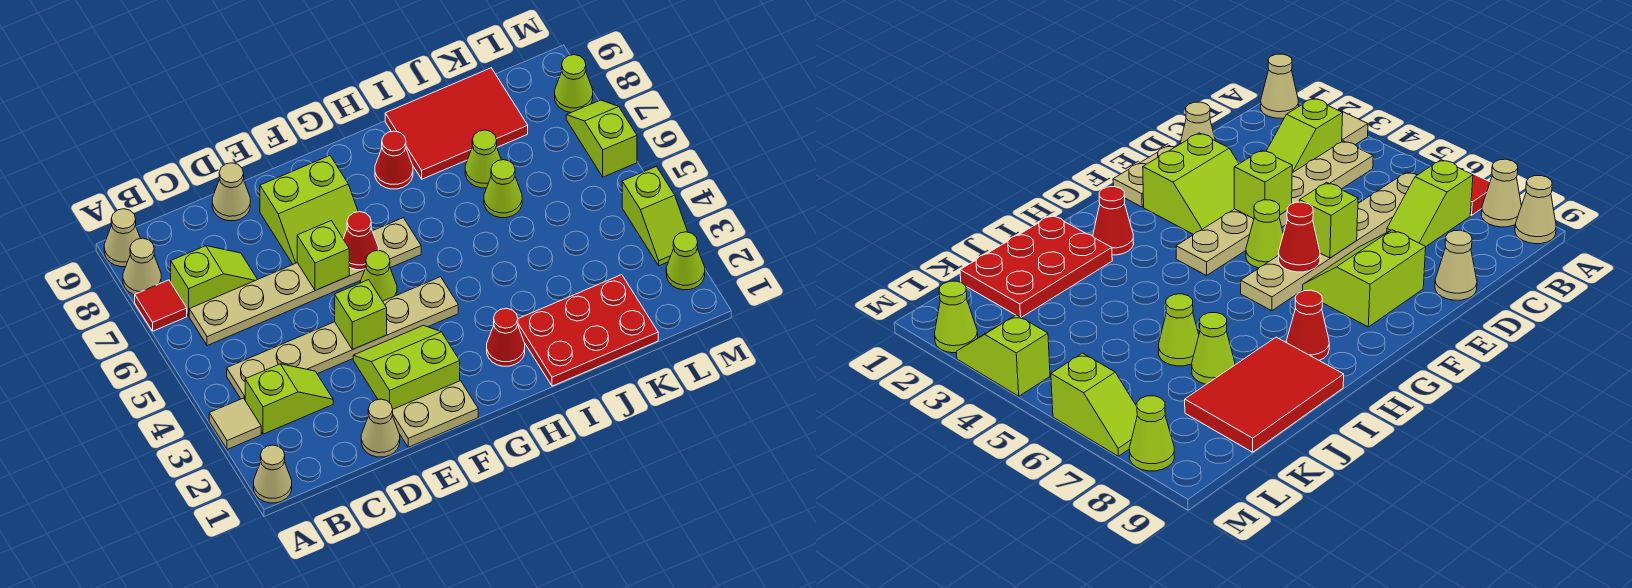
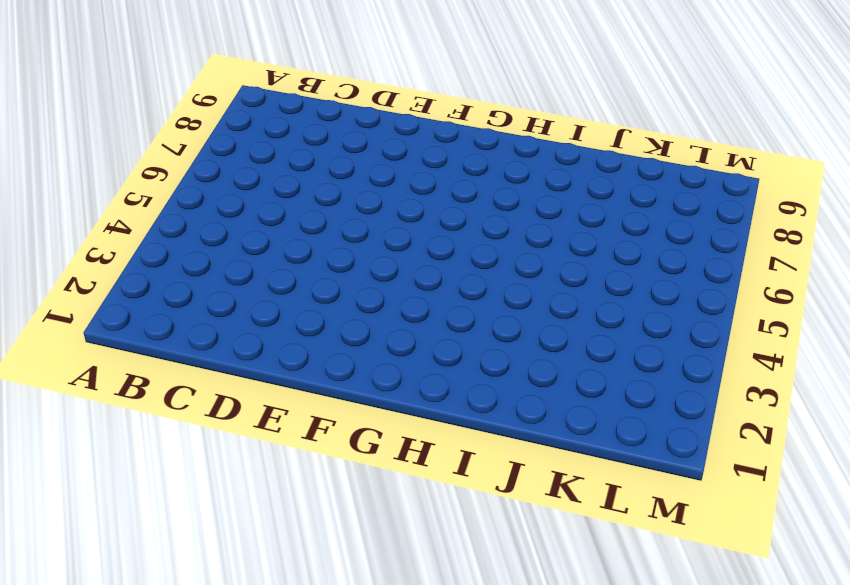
none -> tan 1x1 cone [254,445,292,503]
none -> tan 1x1 tile [209,398,261,449]
none -> red 1x1 tile [135,280,187,331]

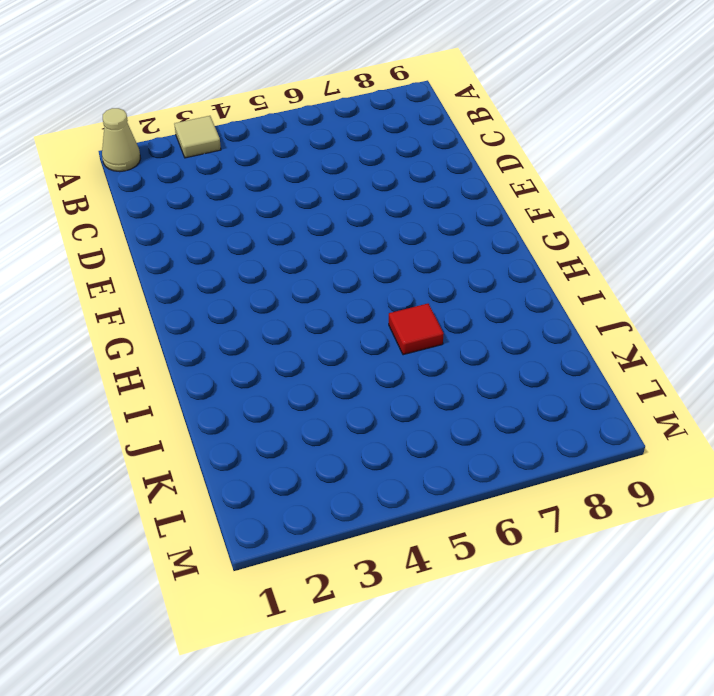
red 1x1 tile [389,304,444,355] -> red 1x1 tile moved to [135,280,187,331]
none -> tan 1x1 cone [123,238,161,295]
none -> tan 1x1 cone [104,209,141,267]
none -> lime 1x2 slope [245,364,333,434]

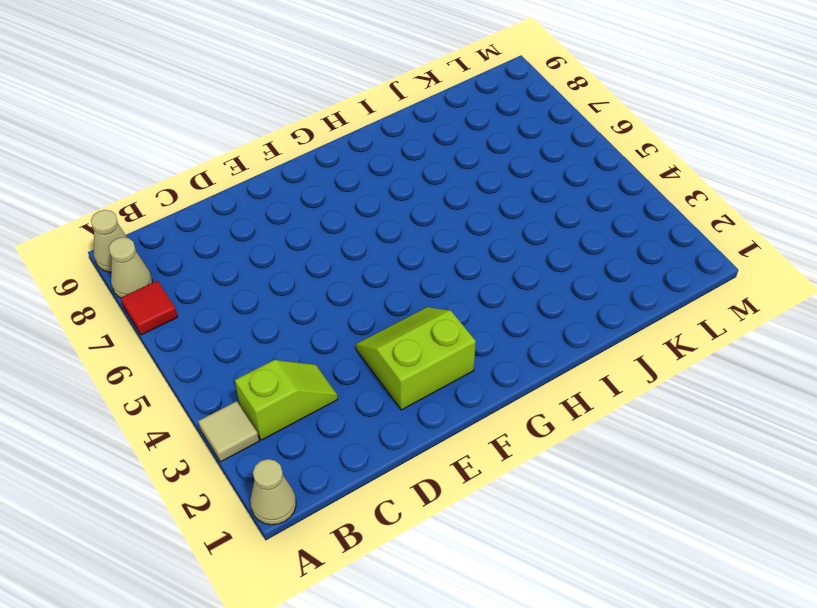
none -> tan 1x6 plate [227,277,458,399]
none -> tan 1x6 plate [189,218,421,346]
none -> lime 1x2 slope [171,246,258,316]

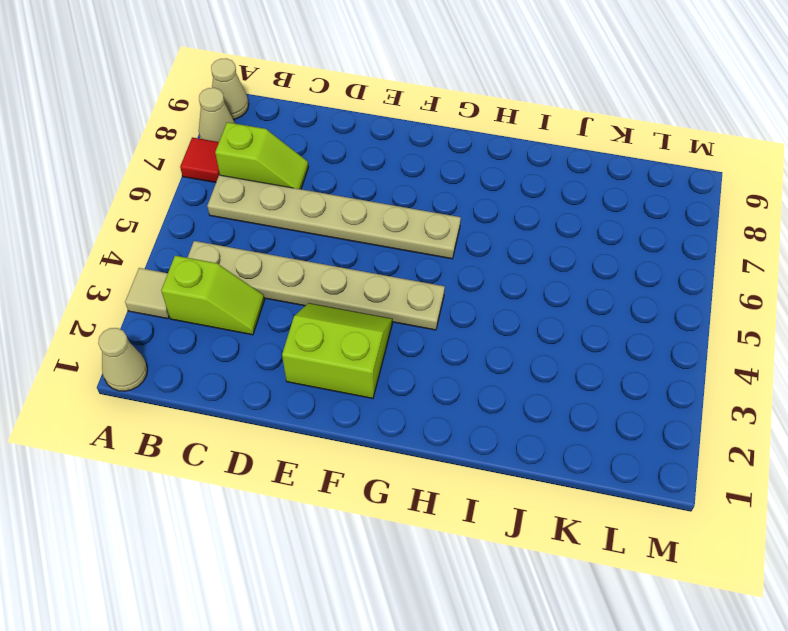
none -> tan 1x1 cone [361,399,400,457]
none -> tan 1x1 cone [212,163,250,221]
none -> tan 1x2 plate [392,381,478,447]

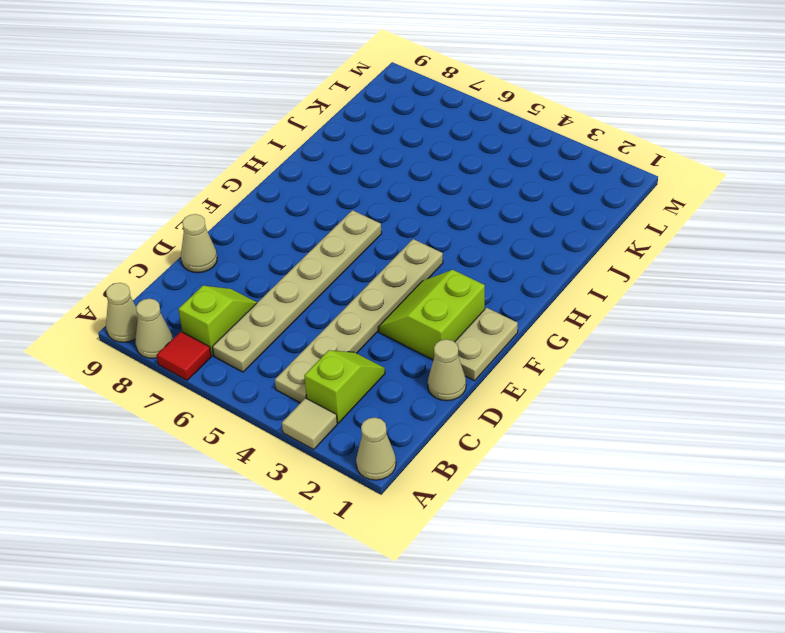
none -> lime 2x2 slope [260,156,358,264]
none -> lime 1x1 cone [360,250,397,301]
none -> red 1x1 cone [487,308,525,366]

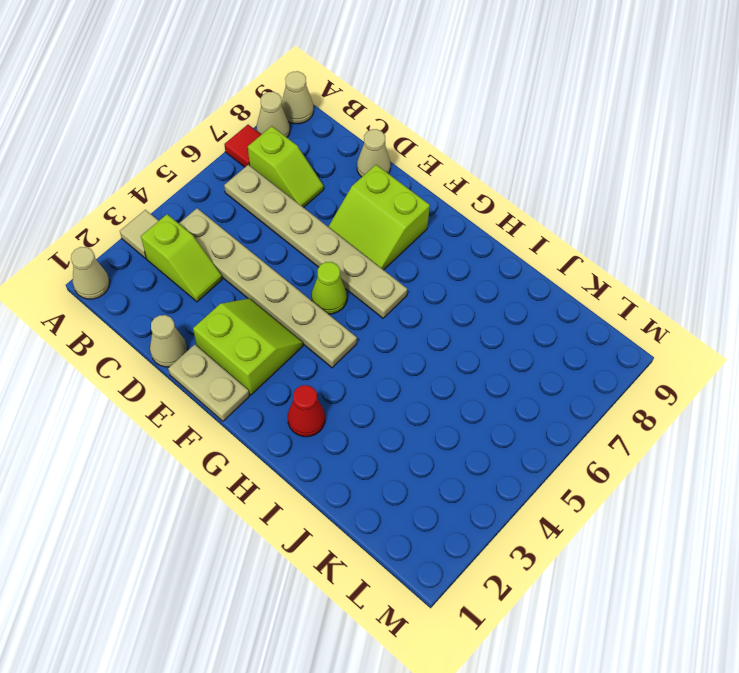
none -> red 1x1 cone [375,131,413,189]
none -> red 2x3 plate [518,275,658,386]
none -> red 2x3 tile [385,68,528,179]

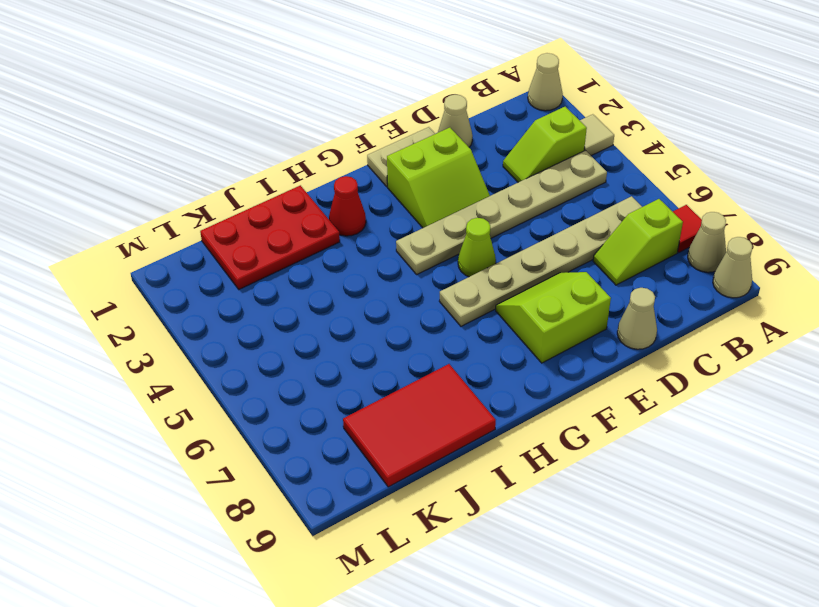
none -> red 1x1 cone [375,131,413,189]
none -> lime 1x1 cone [484,160,522,218]
none -> lime 1x1 cone [465,130,501,188]

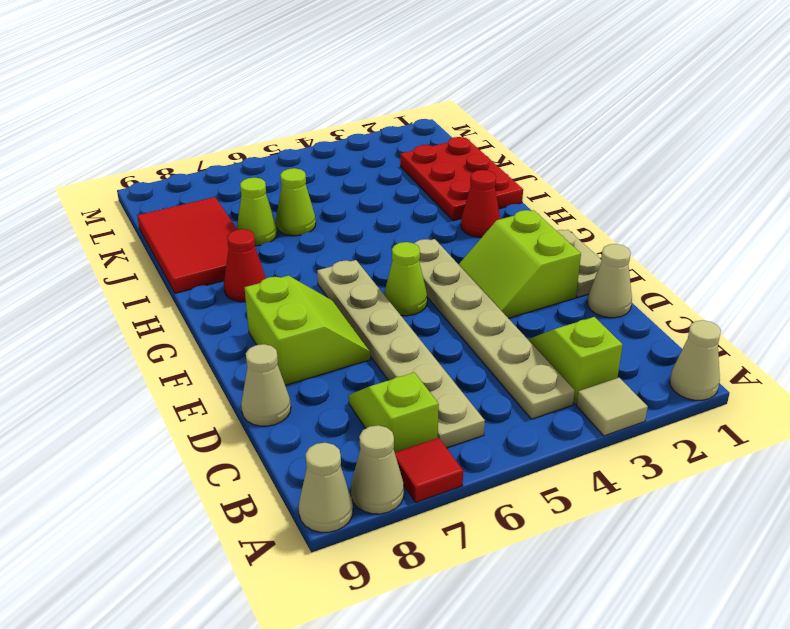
none -> lime 1x1 cone [666,232,705,290]
none -> lime 1x2 slope [622,166,688,266]
none -> lime 1x2 slope [566,100,637,177]

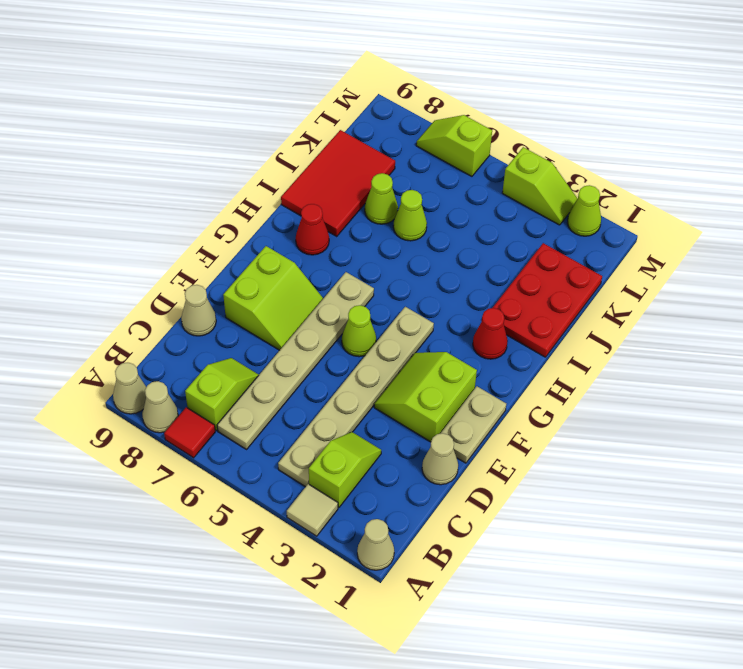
none -> lime 1x1 cone [555,55,593,112]
none -> lime 1x1 brick [335,280,387,349]
none -> lime 1x1 brick [297,221,349,291]

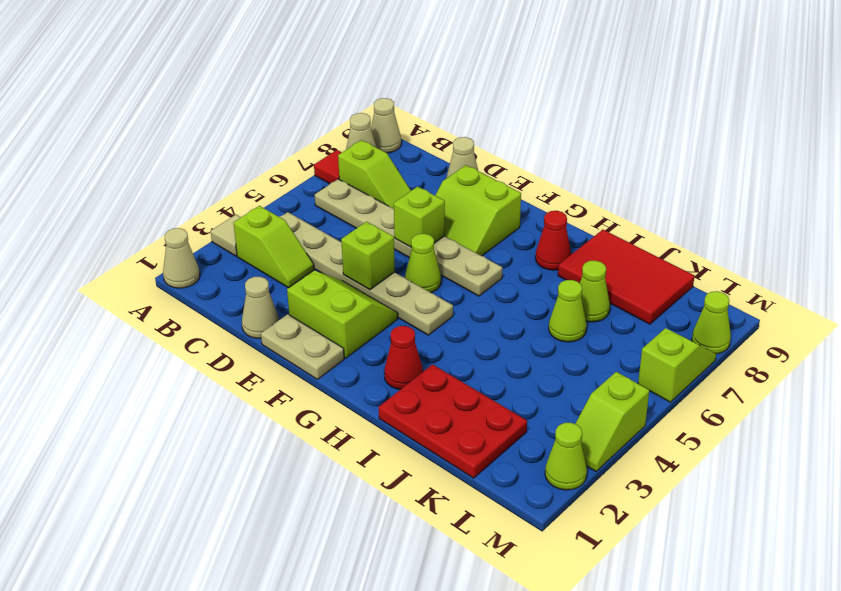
none -> red 1x1 cone [343,212,378,270]

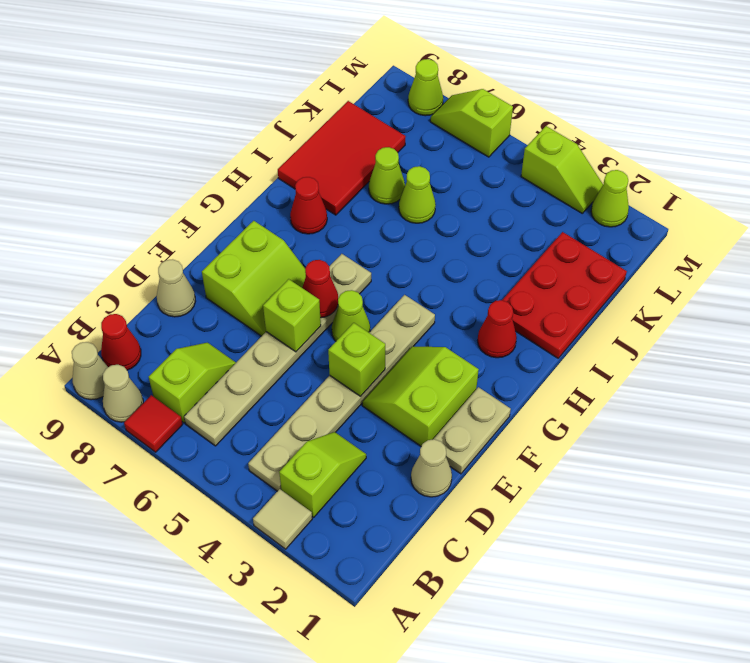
red 1x1 cone [101,314,141,370] -> none
none -> tan 1x1 cone [254,445,292,503]

